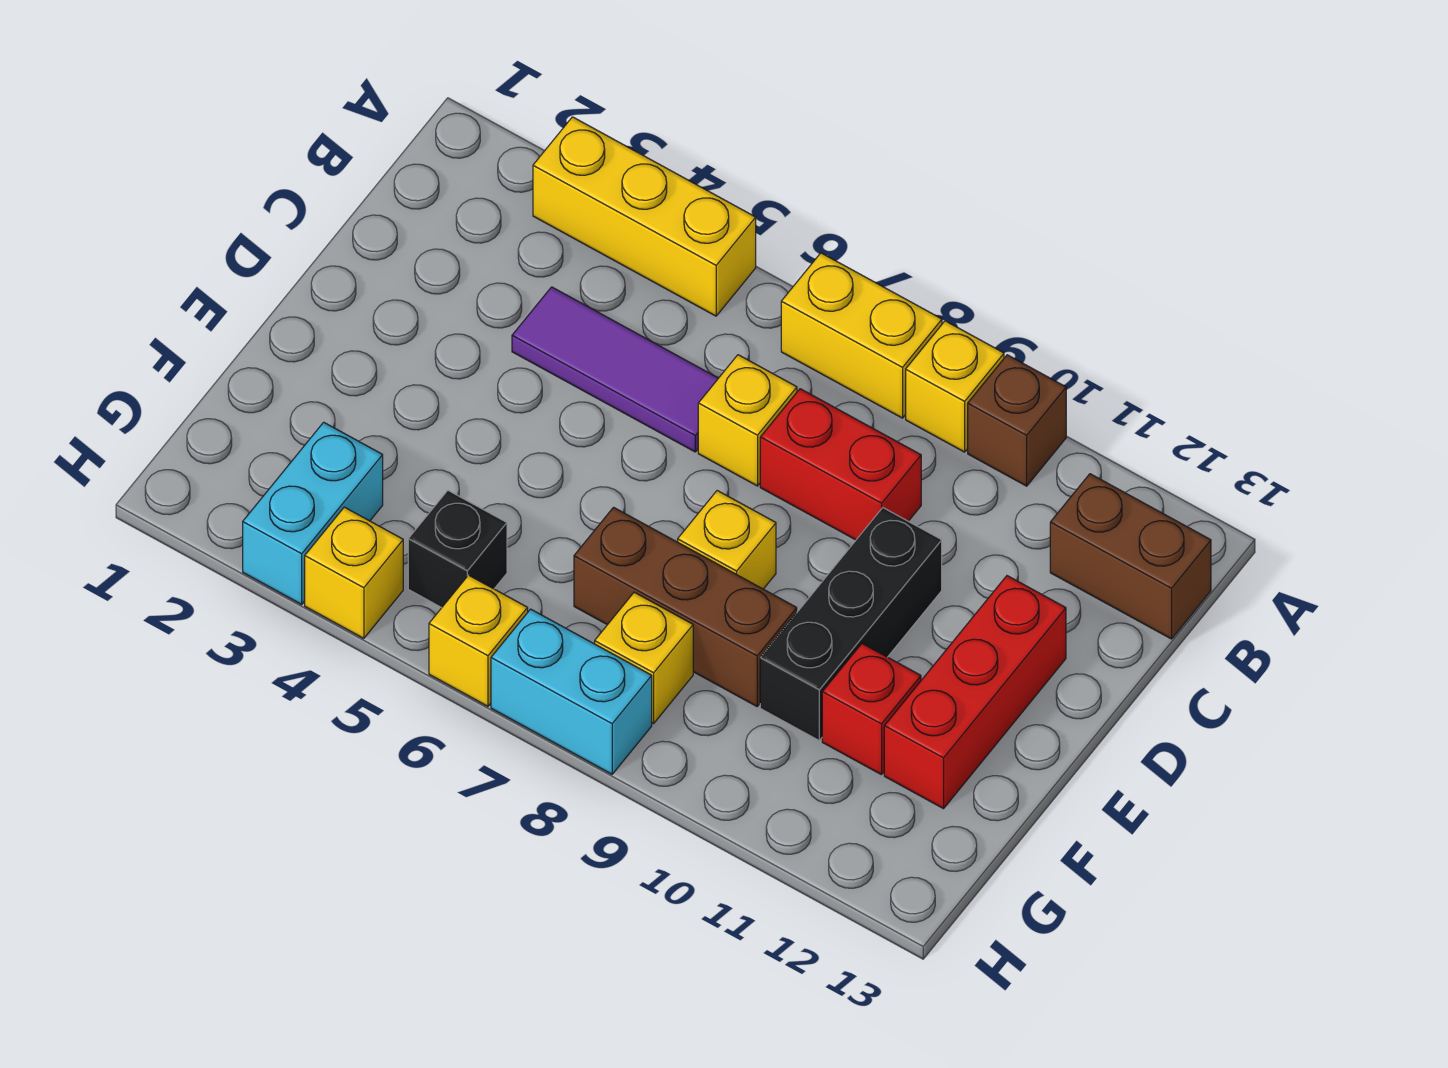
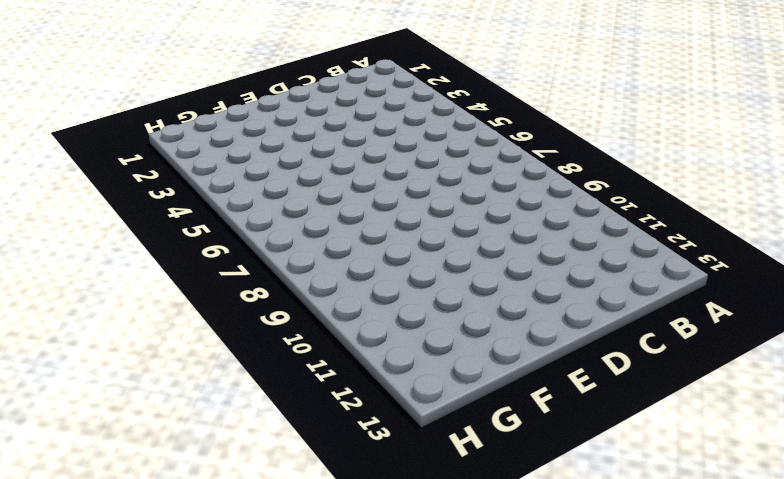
none -> yellow 1x3 brick [533,117,756,316]
none -> yellow 1x2 brick [781,253,942,418]
none -> yellow 1x1 brick [906,321,1004,452]

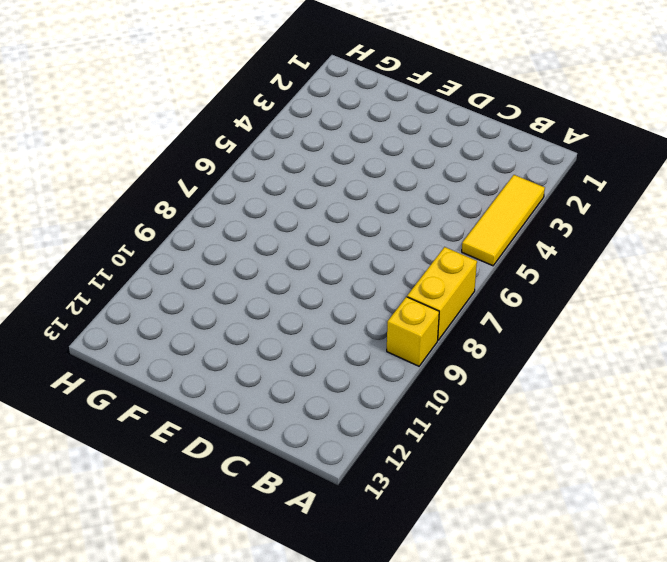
yellow 1x3 tile [462,175,545,266] -> yellow 1x3 brick [533,117,756,316]
none -> brown 1x1 brick [968,355,1066,486]
none -> brown 1x2 brick [1050,474,1211,639]
none -> purple 1x3 tile [512,287,718,452]

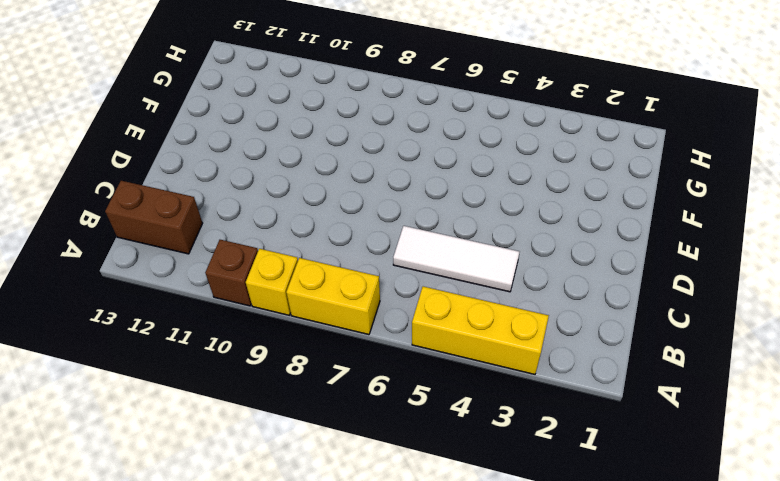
white 1x3 tile [393,226,519,292] -> purple 1x3 tile [512,287,718,452]
none -> yellow 1x1 brick [698,355,797,486]
none -> red 1x2 brick [760,389,921,540]
none -> black 1x3 brick [760,508,942,740]

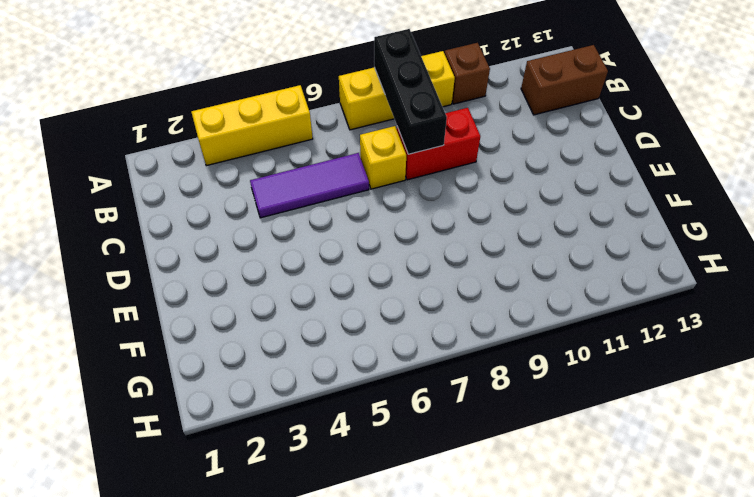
black 1x3 brick [374,29,447,154] -> black 1x3 brick moved to [760,508,942,740]
none -> red 1x3 brick [884,576,1066,809]
none -> yellow 1x1 brick [678,491,776,589]
none -> brown 1x3 brick [574,507,797,706]

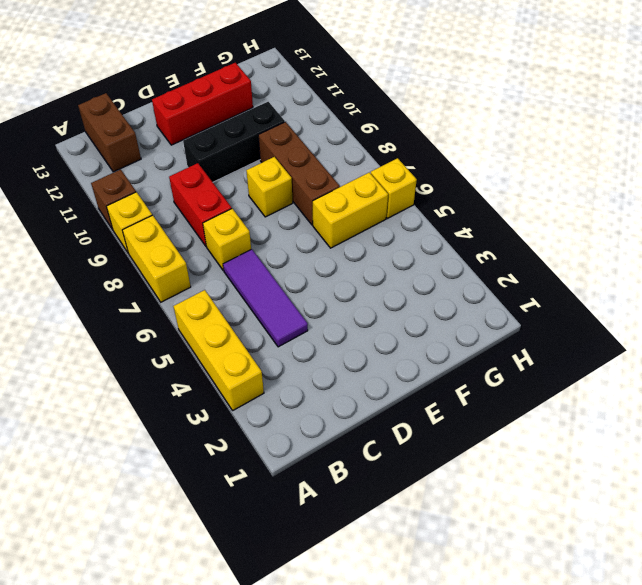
yellow 1x2 brick [313,172,388,248] -> none
none -> red 1x1 brick [822,644,921,775]
none -> cyan 1x2 brick [243,422,383,604]
none -> black 1x1 brick [408,491,507,608]

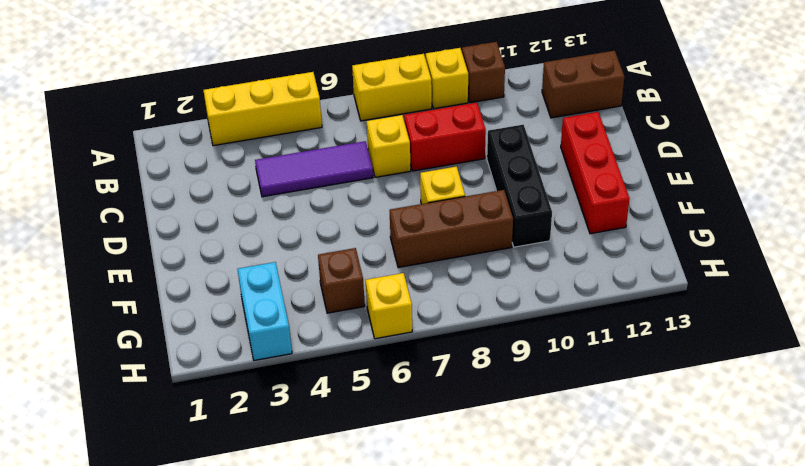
brown 1x1 brick [318,248,365,313] -> black 1x1 brick [408,491,507,608]
none -> red 1x1 brick [822,644,921,775]
none -> yellow 1x1 brick [595,592,693,723]
none -> yellow 1x1 brick [305,507,403,639]

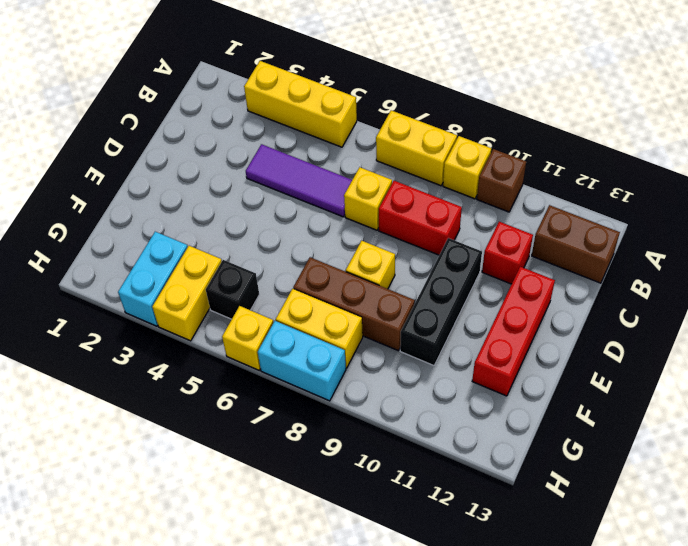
red 1x1 brick [482,222,533,284] -> red 1x1 brick moved to [822,644,921,775]
yellow 1x2 brick [152,246,222,341] -> yellow 1x1 brick [305,507,403,639]
yellow 1x2 brick [276,289,363,368] -> yellow 1x1 brick [595,592,693,723]

